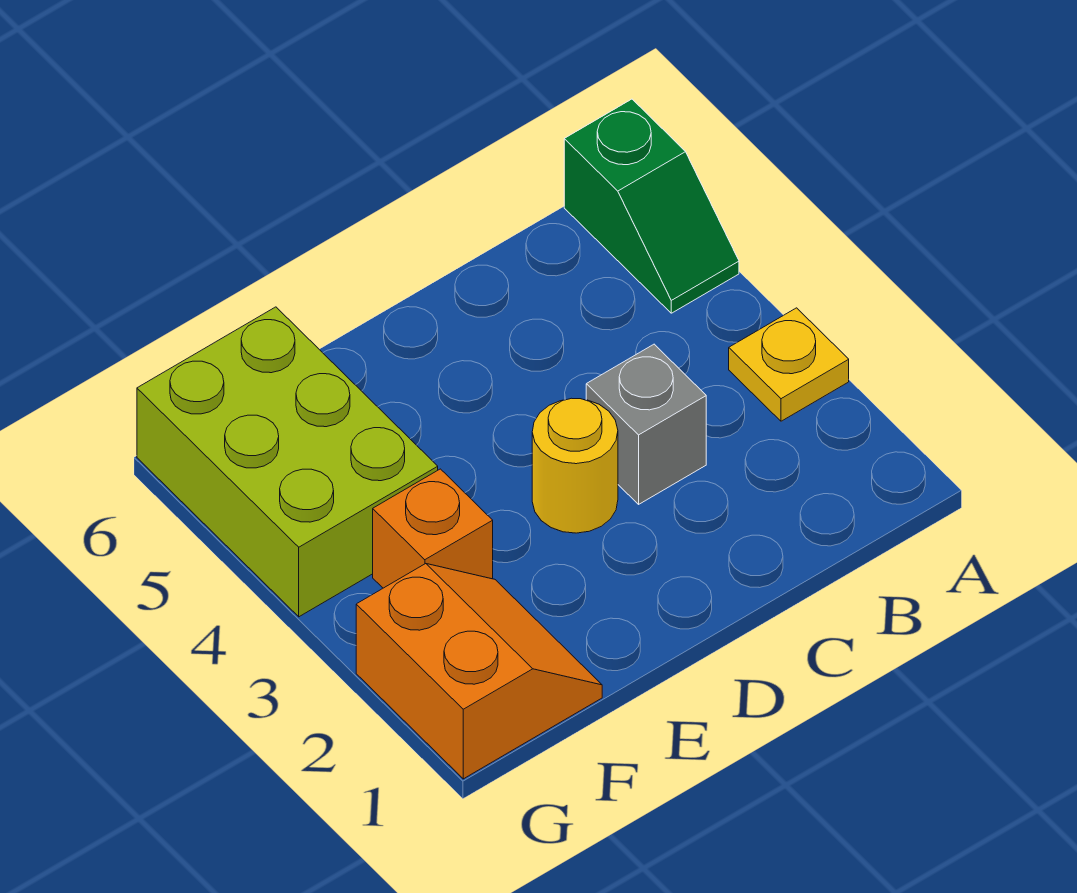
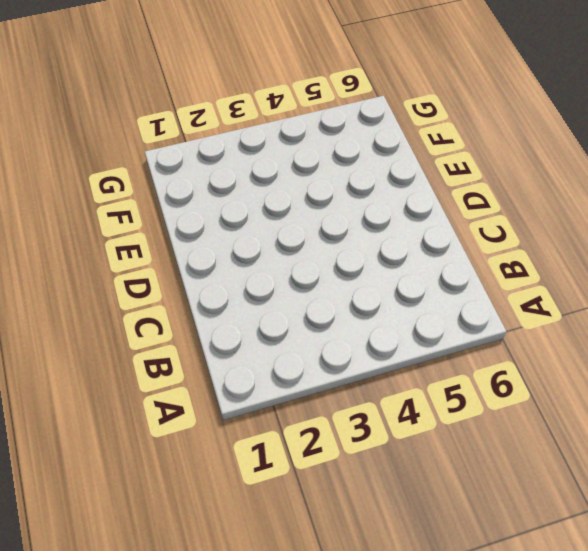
none -> yellow 1x1 plate [729,308,849,421]
none -> green 1x2 slope [564,99,739,313]

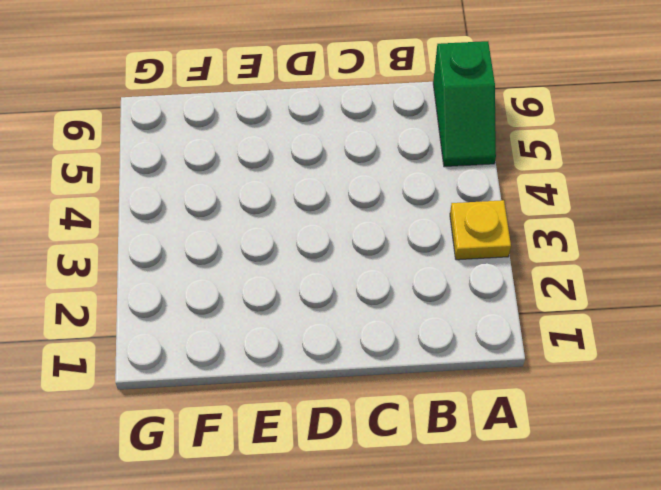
none -> grey 1x1 brick [586,344,706,504]
none -> yellow 1x1 round brick [532,398,618,533]

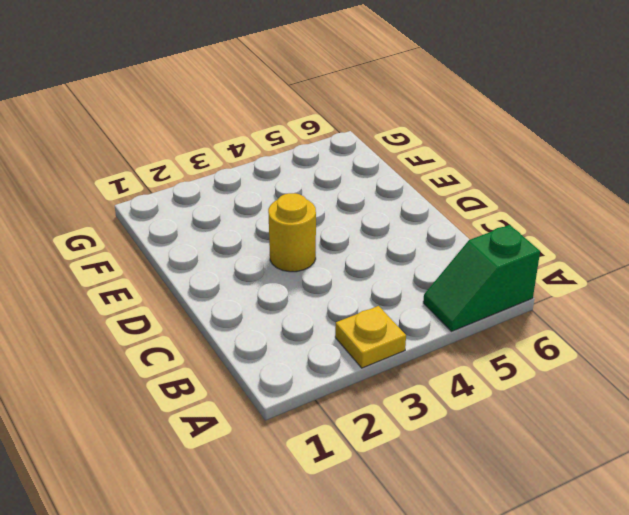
none -> grey 1x1 brick [586,344,706,504]
none -> orange 2x2 slope [356,564,602,779]

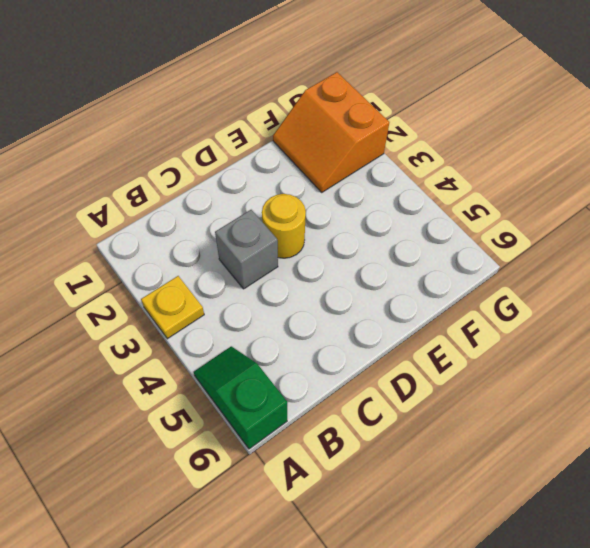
none -> orange 1x1 brick [373,469,493,588]
none -> lime 2x3 brick [137,307,438,617]

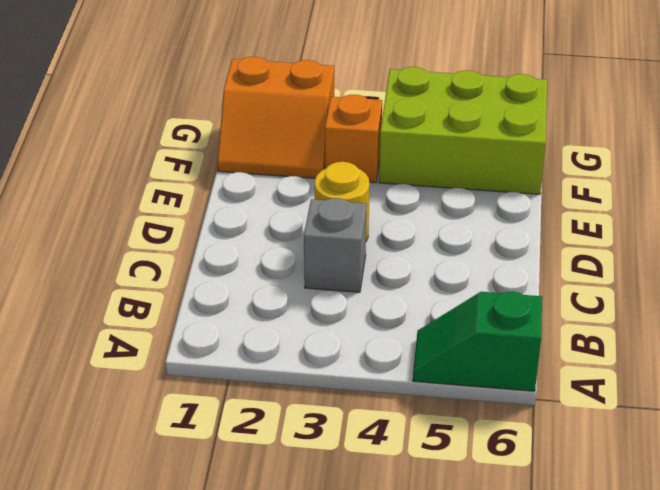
none -> yellow 1x1 plate [729,308,849,421]

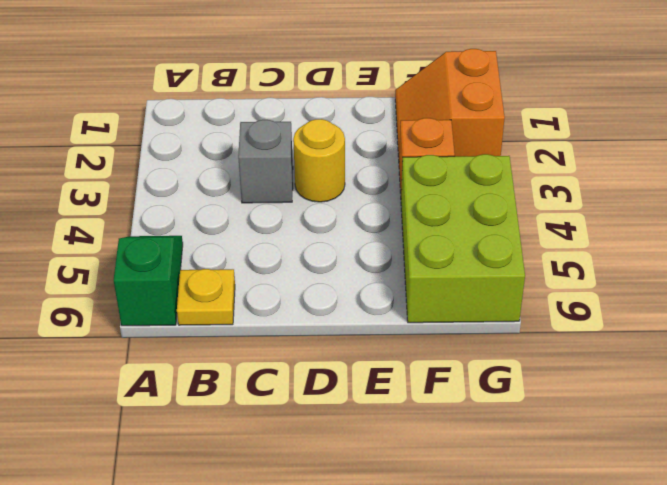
yellow 1x1 plate [177,269,235,325] -> yellow 1x1 plate moved to [729,308,849,421]

